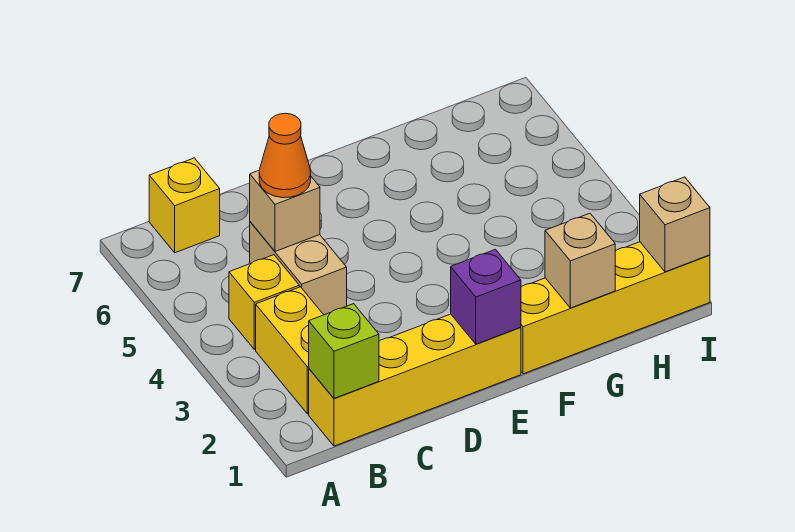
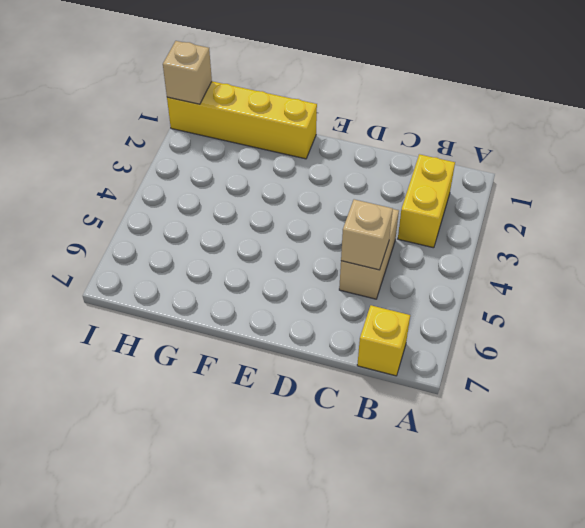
none -> yellow 1x4 brick [309,314,521,446]
none -> yellow 1x1 brick [229,255,299,349]
none -> lime 1x1 brick [309,304,379,398]

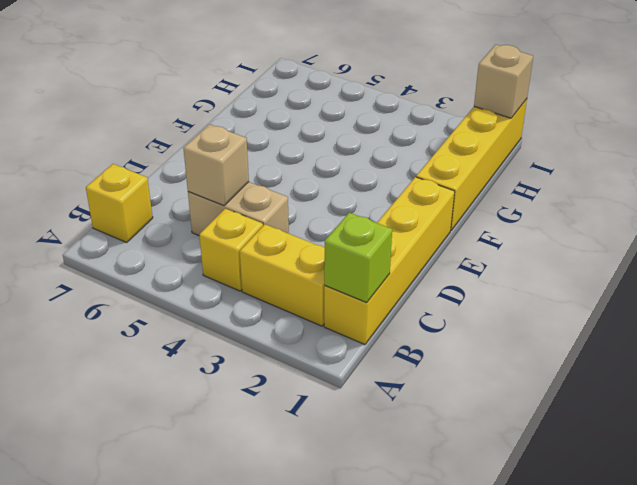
none -> purple 1x1 brick [451,249,521,344]
none -> tan 1x1 brick [545,213,615,308]
none -> orange 1x1 cone [259,113,311,198]

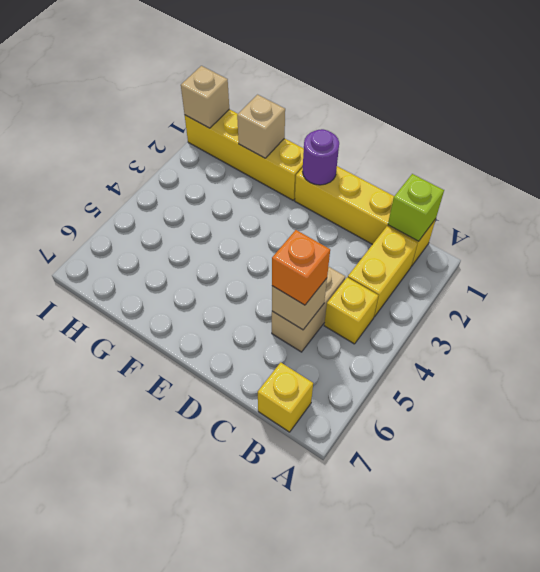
orange 1x1 brick [272,230,330,305] -> orange 1x1 cone [259,113,311,198]
purple 1x1 round brick [302,129,339,185] -> purple 1x1 brick [451,249,521,344]

